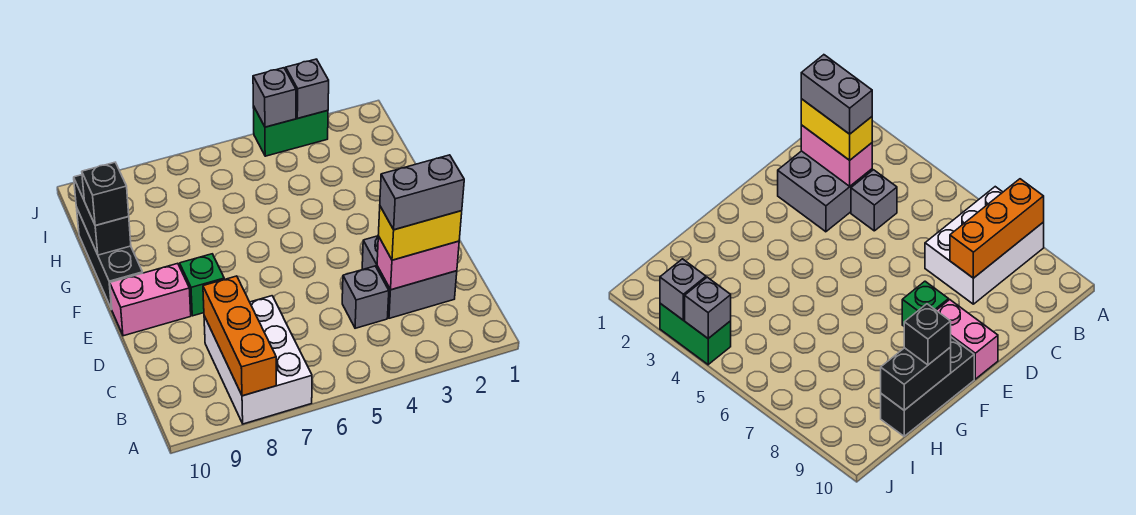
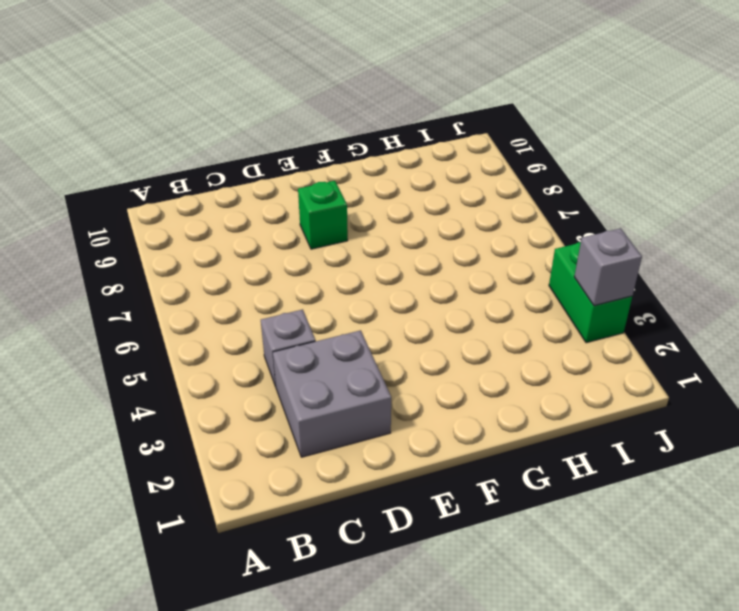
none -> white 2x3 brick [204,296,312,424]
none -> pink 1x2 brick [110,263,191,336]
none -> black 1x3 brick [77,209,143,309]

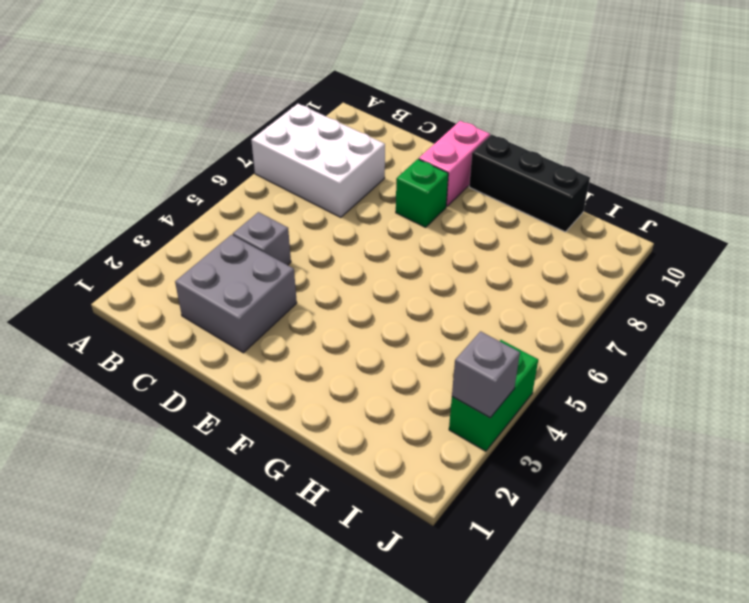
none -> orange 1x3 brick [203,276,276,396]
none -> pink 1x2 brick [377,236,459,290]
none -> black 1x2 brick [74,175,131,255]

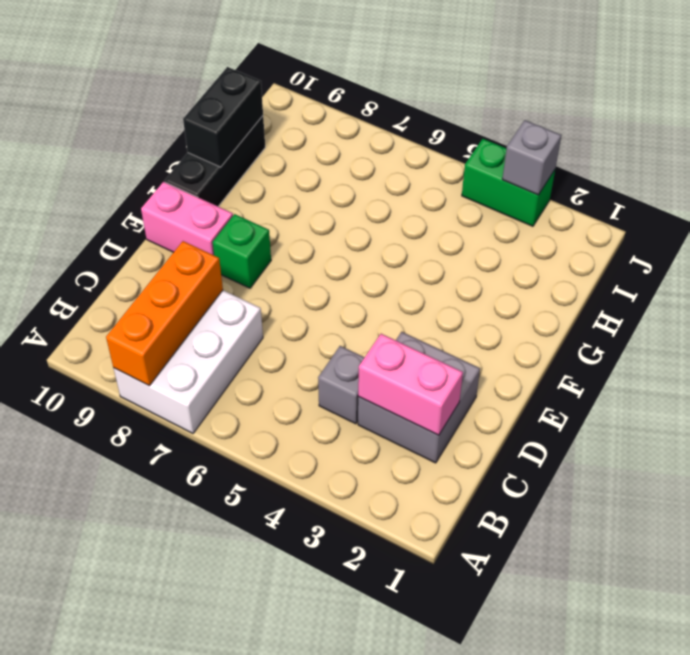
none -> grey 1x1 brick [253,68,296,127]
none -> yellow 1x2 brick [378,207,462,260]
none -> black 1x1 brick [82,162,129,226]

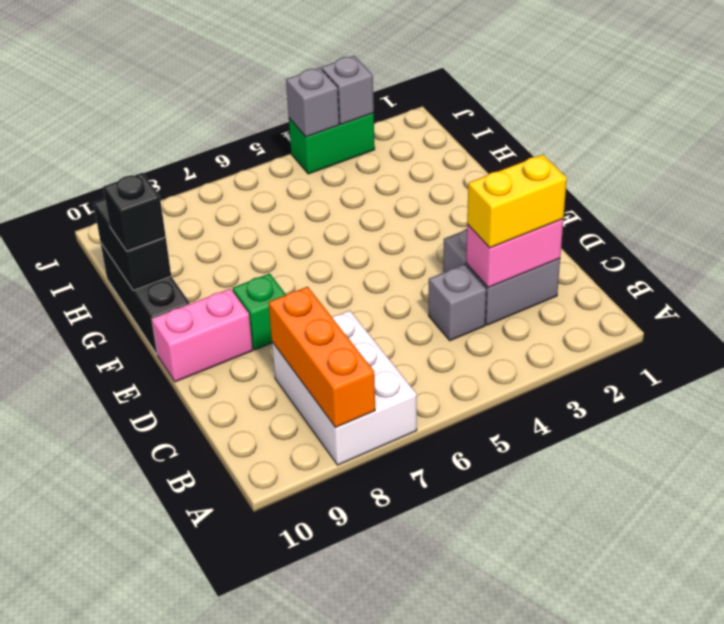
none -> grey 1x2 brick [380,155,464,230]

